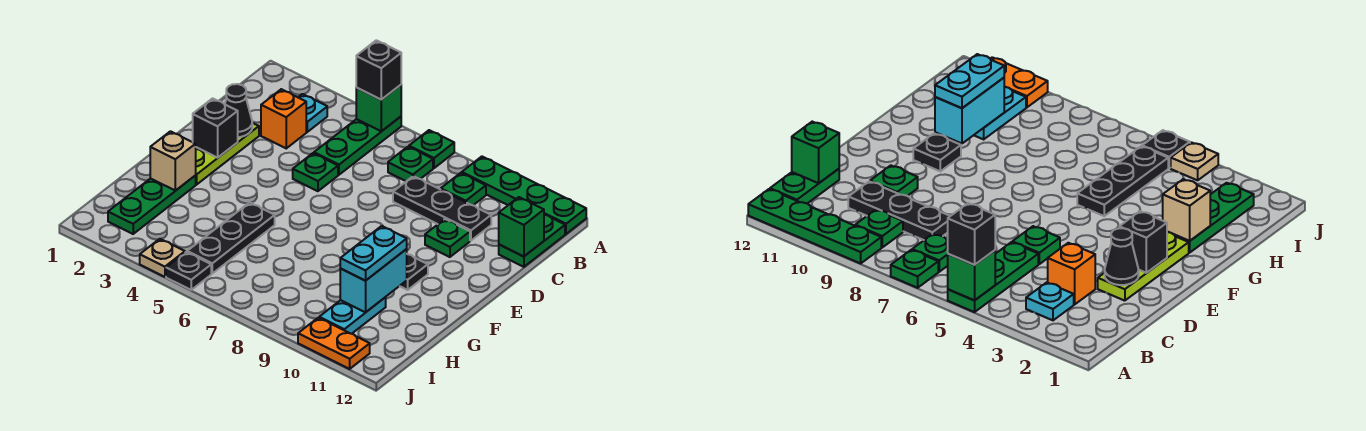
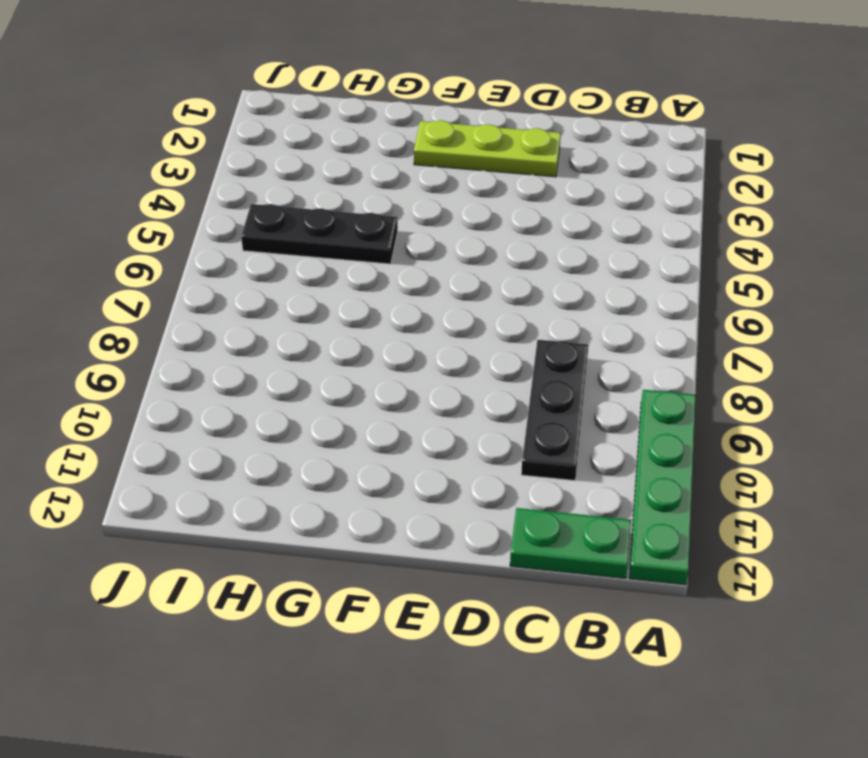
none -> green 1x3 plate [314,117,401,175]
none -> green 1x1 plate [409,130,454,168]
none -> cyan 1x1 plate [298,94,327,132]

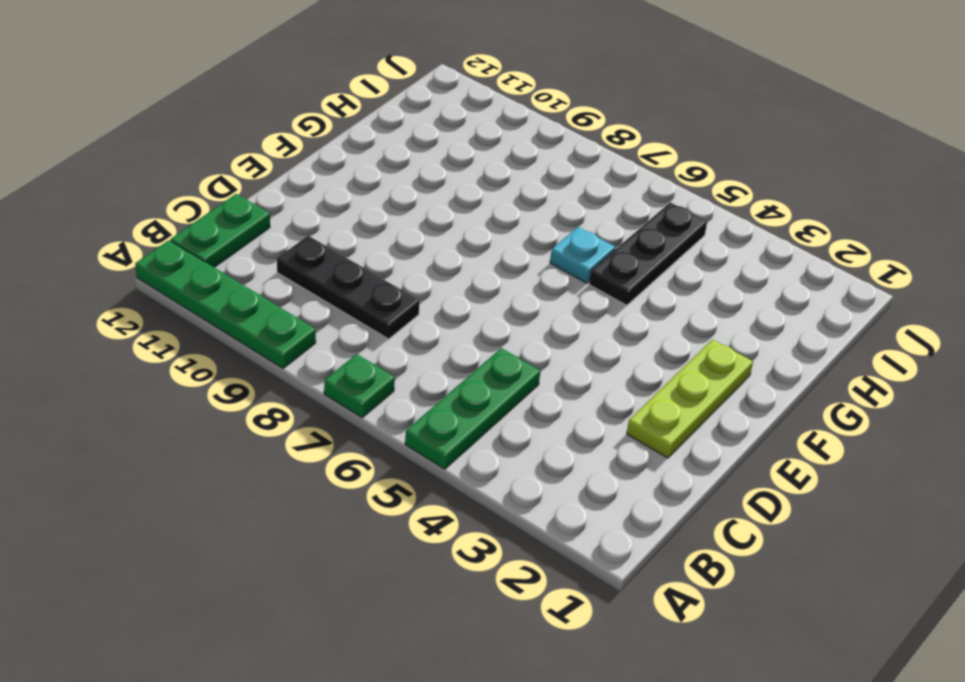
cyan 1x1 plate [550,227,615,283] -> cyan 1x1 plate moved to [298,94,327,132]
none -> green 1x1 plate [388,147,433,181]
none -> green 1x1 plate [441,173,486,205]
none -> orange 1x1 brick [261,89,306,148]

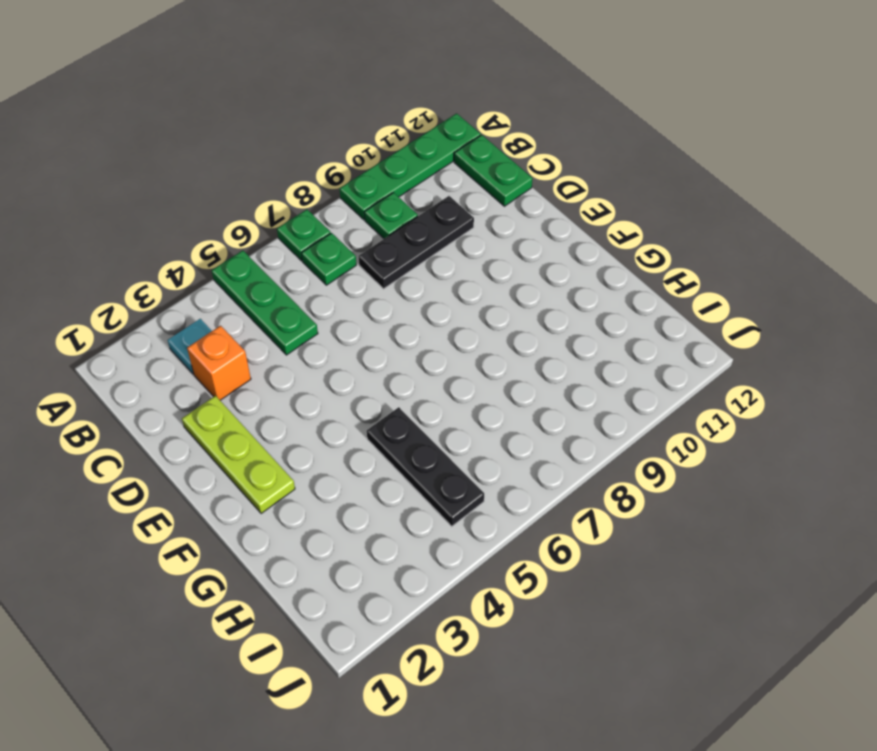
none -> green 1x1 plate [293,153,338,191]
none -> green 1x1 plate [425,219,470,257]
none -> black 1x1 plate [400,254,428,290]

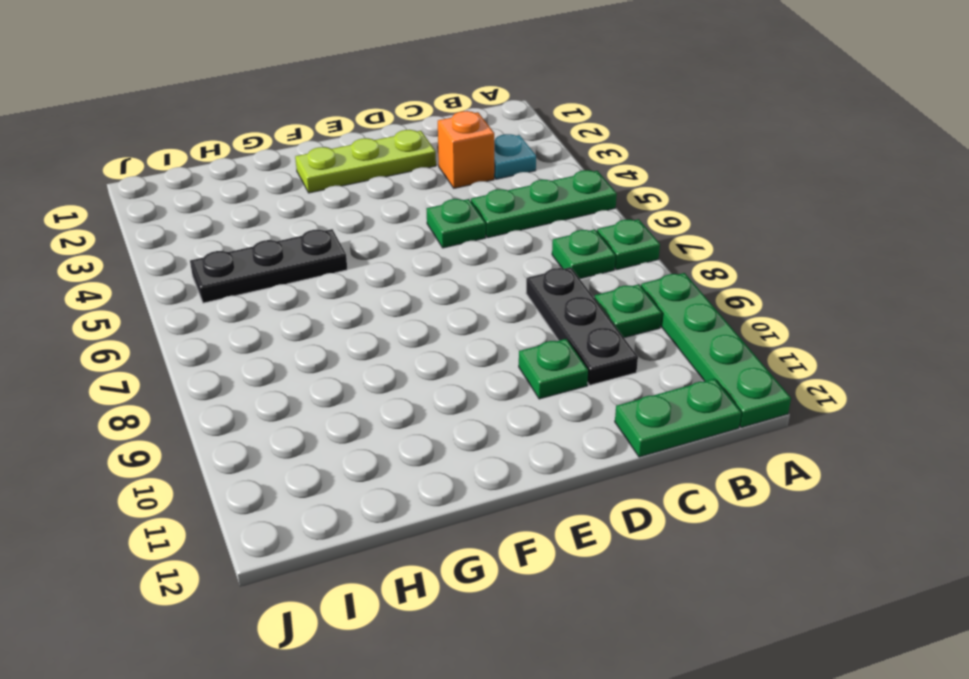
none -> black 1x1 plate [400,254,428,290]
none -> green 1x3 plate [108,176,196,234]
none -> cyan 1x2 plate [319,297,386,334]

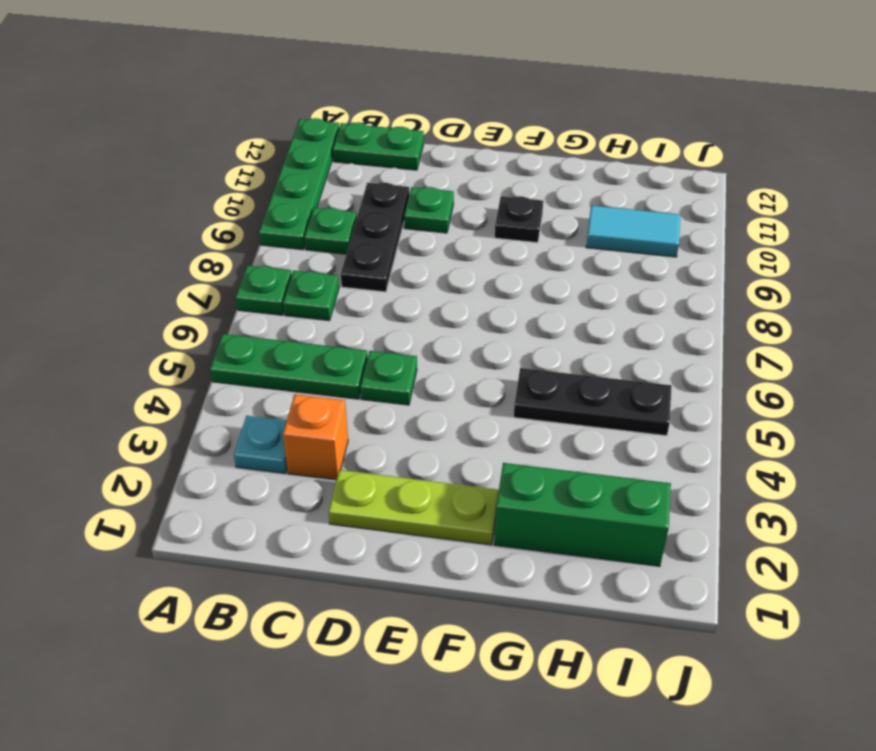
green 1x3 brick [494,463,671,566] -> green 1x3 plate [108,176,196,234]
cyan 1x2 tile [586,205,680,257] -> cyan 1x2 plate [319,297,386,334]
none -> tan 1x1 plate [140,239,185,277]
none -> black 1x1 plate [166,252,211,290]
none -> orange 1x2 plate [298,318,370,369]

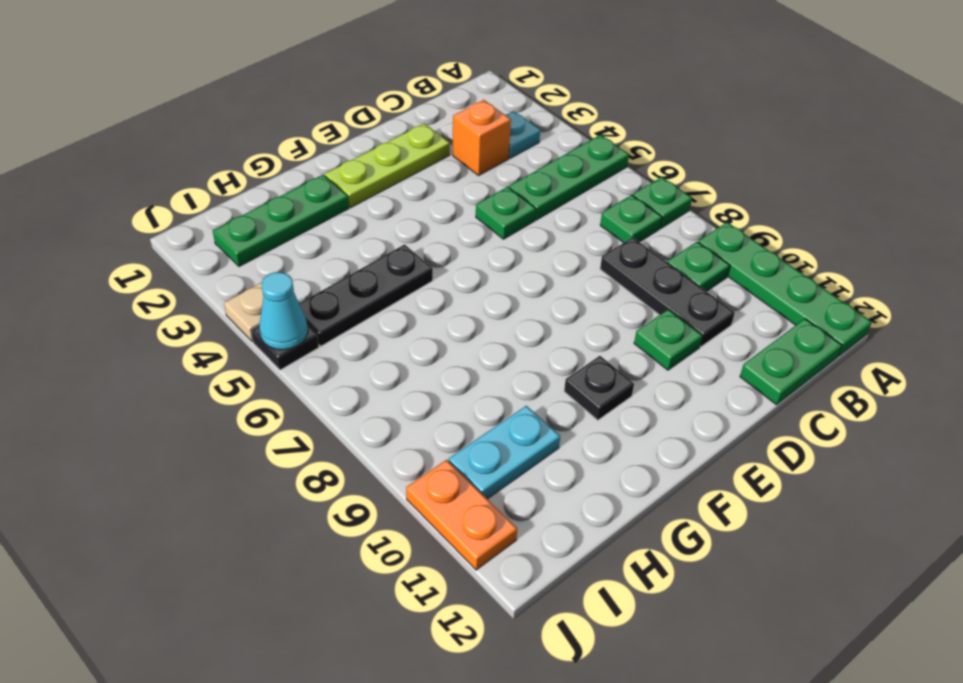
cyan 1x1 cone [259,272,308,350] -> none
none -> green 1x1 brick [356,85,401,131]
none -> green 1x1 brick [499,197,544,257]
none -> black 1x1 cone [225,84,252,137]

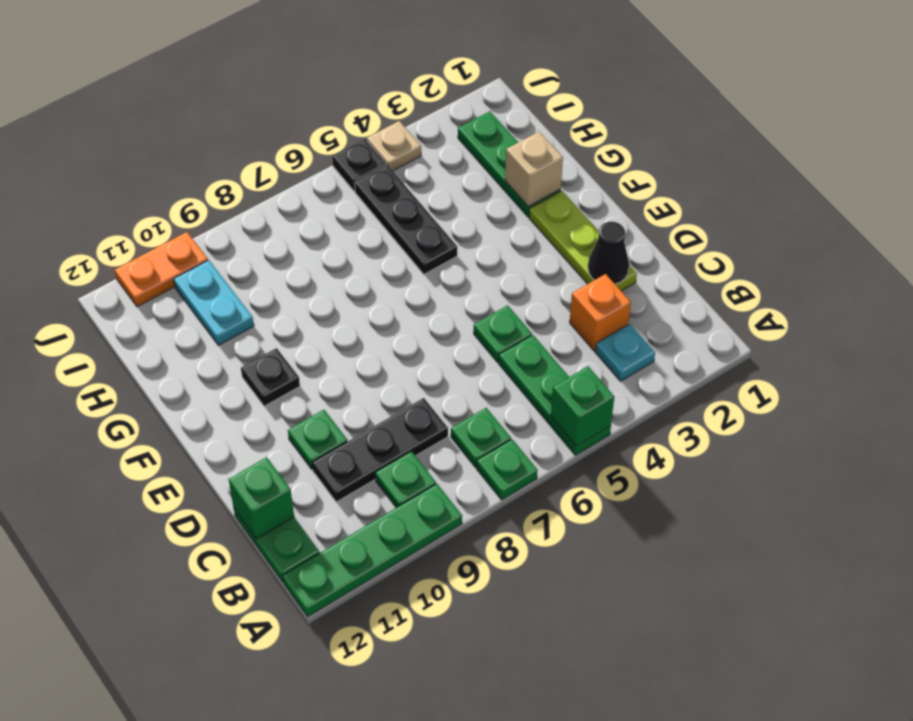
none -> black 1x1 brick [193,98,238,158]
none -> cyan 1x2 brick [340,249,407,312]
none -> black 1x1 brick [356,40,401,100]

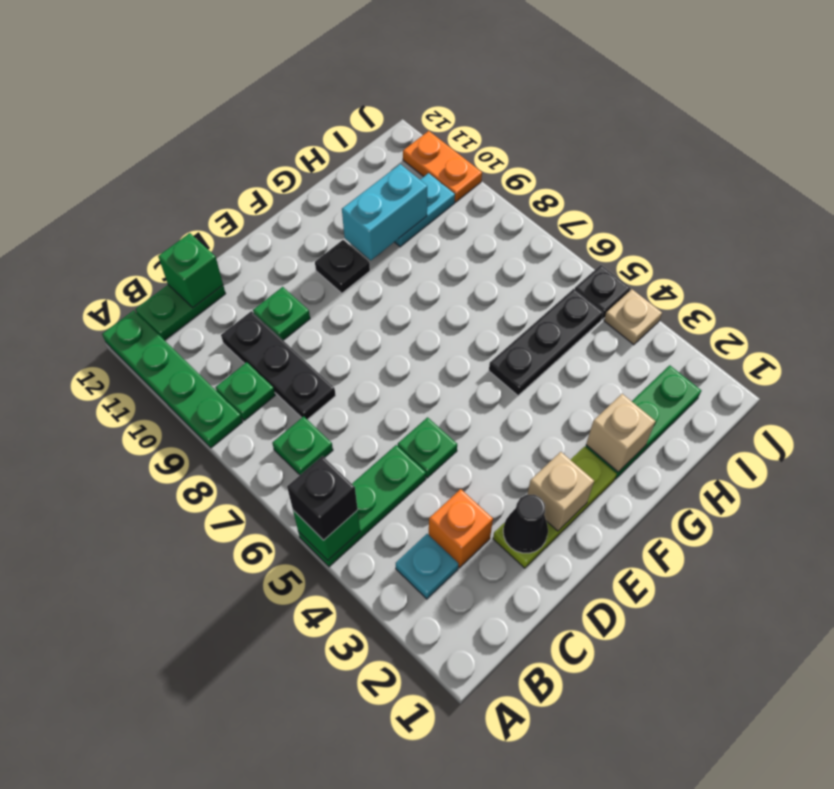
tan 1x1 brick [527,452,594,531] -> black 1x1 brick [193,98,238,158]
none -> green 1x1 plate [409,130,454,168]
none -> cyan 1x2 plate [340,226,407,281]

